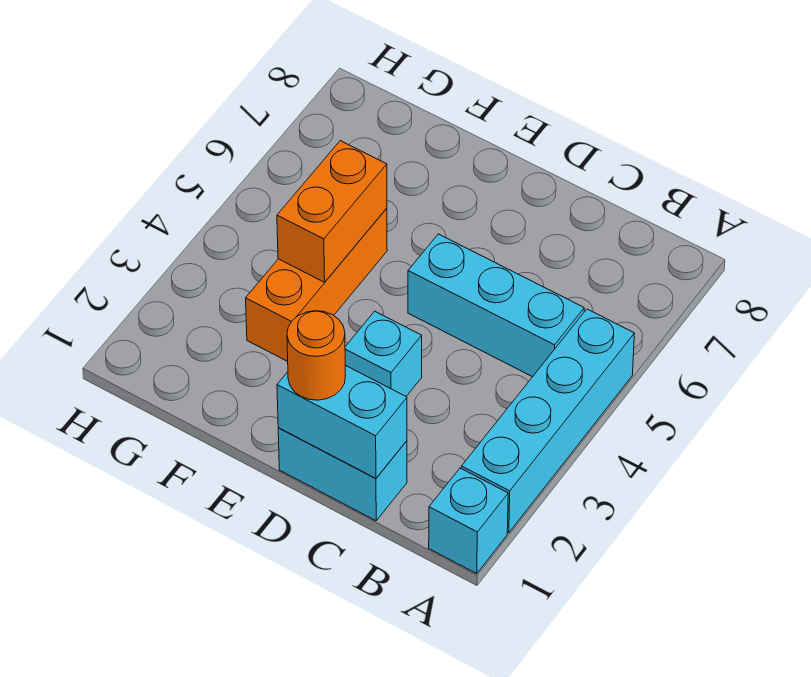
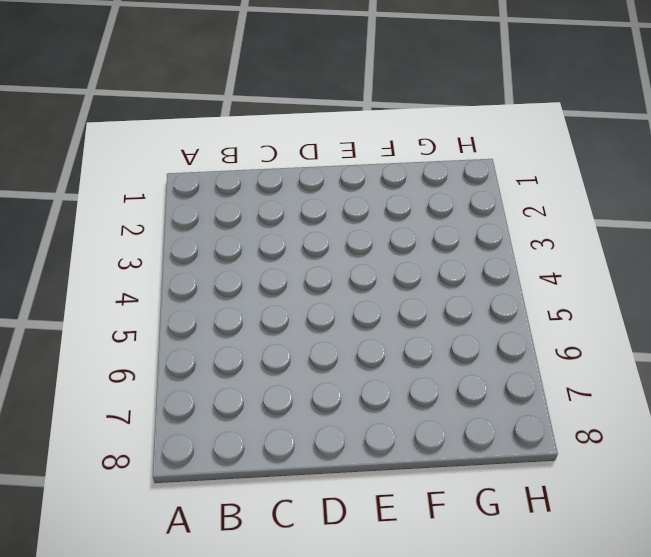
none -> cyan 1x1 brick [429,468,508,573]
none -> cyan 1x4 brick [461,309,635,533]

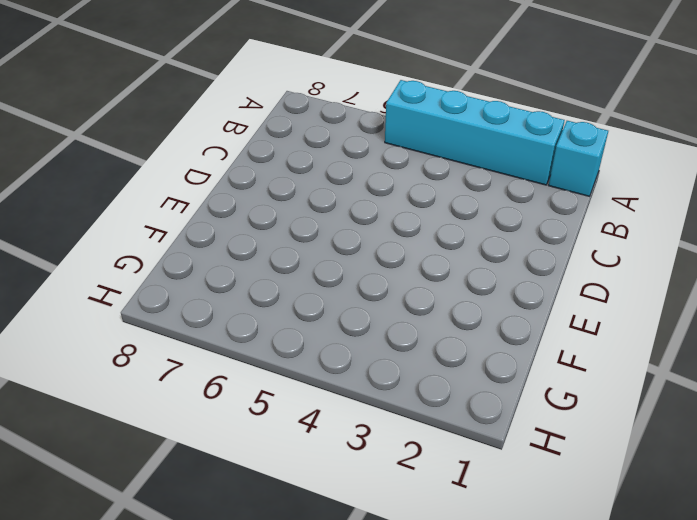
none -> cyan 1x3 brick [408,234,584,377]
none -> cyan 1x2 brick [278,428,407,521]

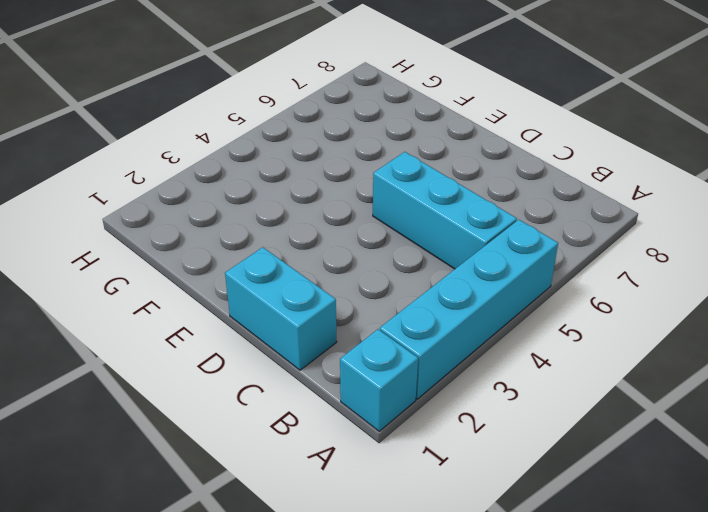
none -> cyan 1x1 brick [345,311,422,396]
none -> orange 1x3 brick [246,208,387,361]

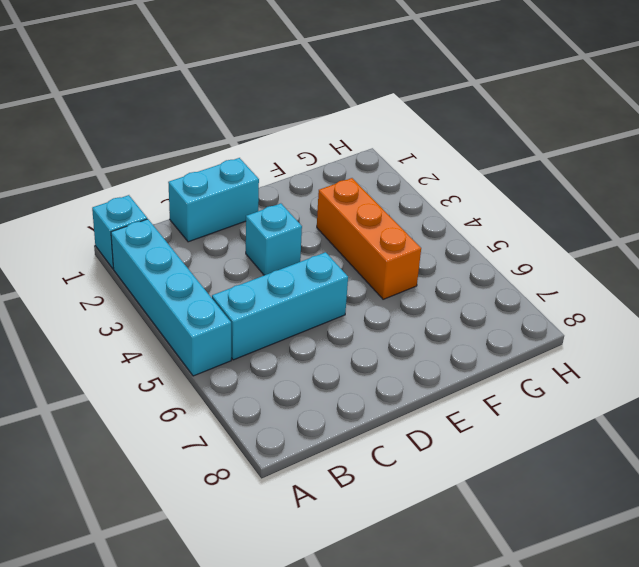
none -> cyan 1x2 brick [277,365,407,479]
none -> orange 1x2 brick [277,141,387,282]

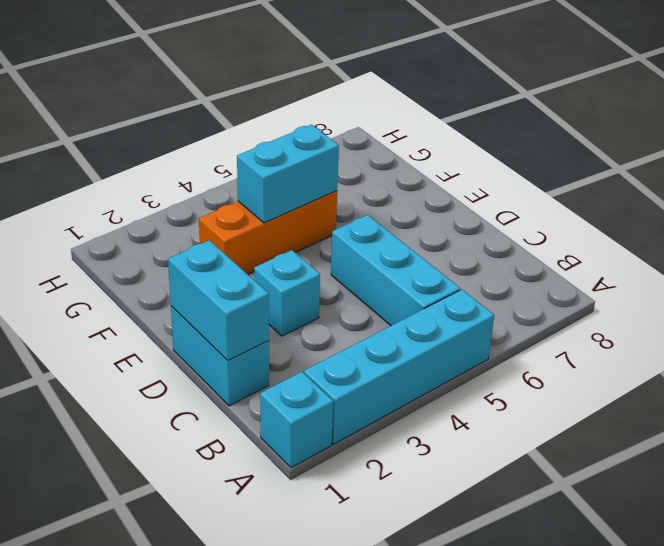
cyan 1x2 brick [237,125,339,223] -> orange 1x2 brick [277,141,387,282]
none -> orange 1x1 round brick [287,311,346,400]

